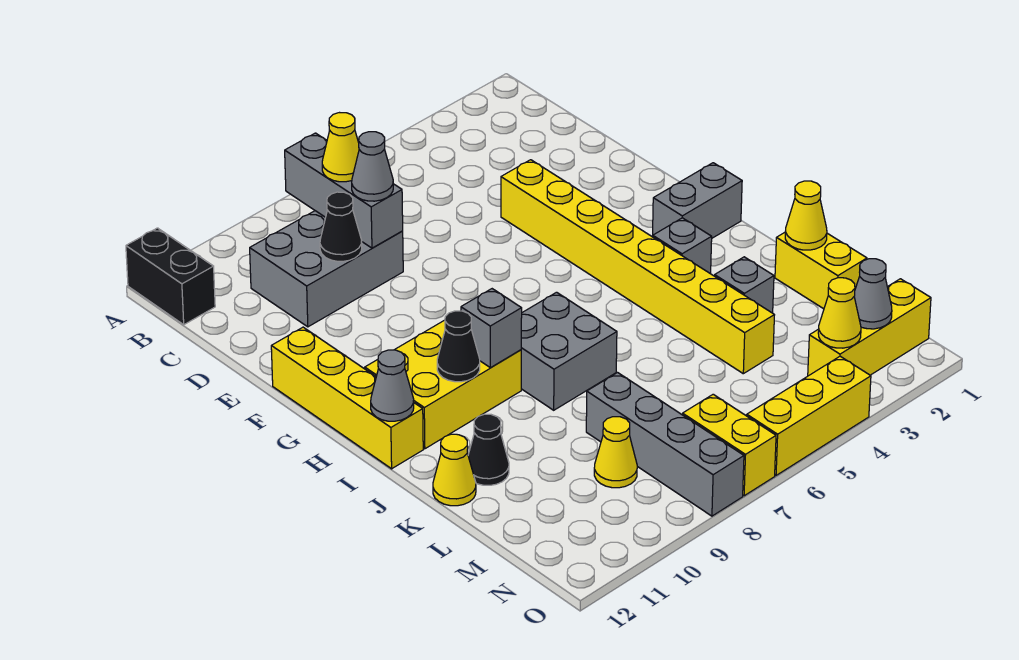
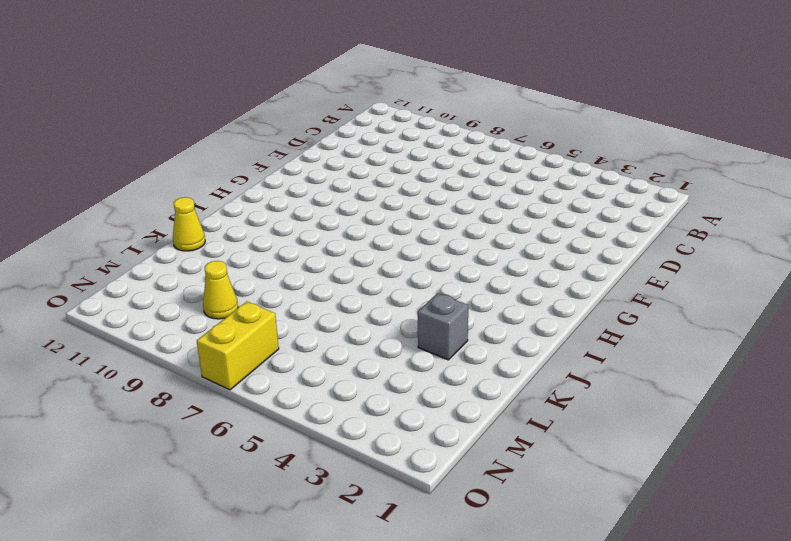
none -> black 1x2 brick [126,228,215,325]
none -> grey 2x3 brick [250,211,403,327]
none -> yellow 1x8 brick [501,160,774,374]

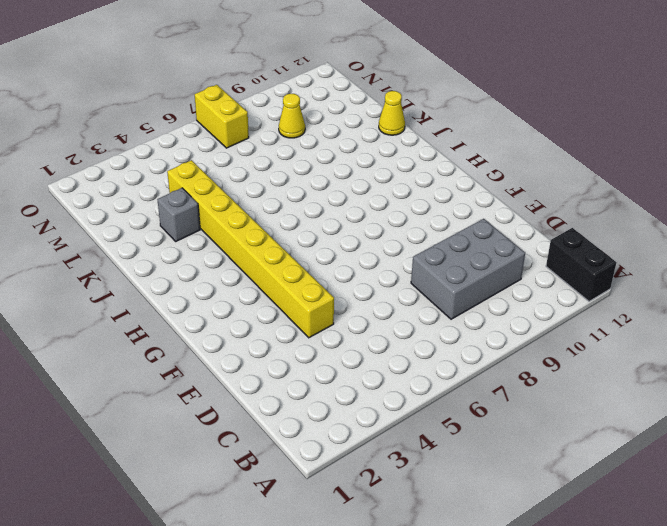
none -> yellow 1x4 brick [271,327,423,469]
none -> grey 1x2 brick [653,163,742,238]
none -> yellow 2x3 brick [365,320,521,449]

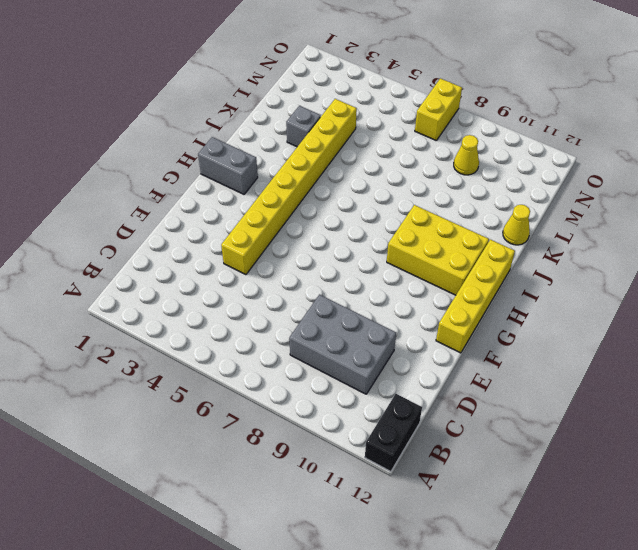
none -> grey 1x1 brick [653,218,712,274]
none -> grey 2x2 brick [521,292,617,410]
none -> yellow 1x2 brick [775,233,867,309]

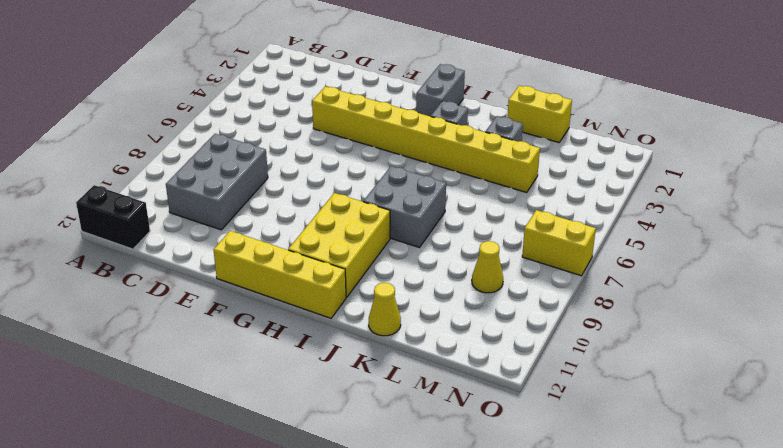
none -> black 1x1 cone [468,414,509,485]
none -> grey 1x4 brick [586,373,744,516]
none -> yellow 1x3 brick [808,279,931,376]

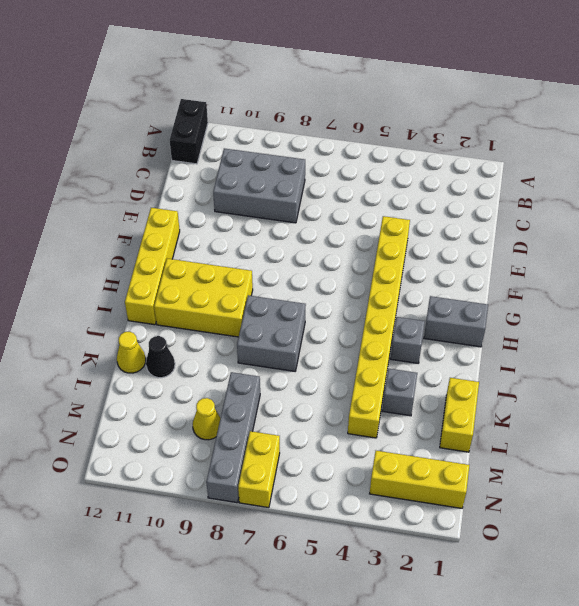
none -> yellow 1x3 brick [747,356,871,475]
none -> grey 1x3 brick [285,133,403,248]
none -> black 1x1 cone [320,192,362,261]

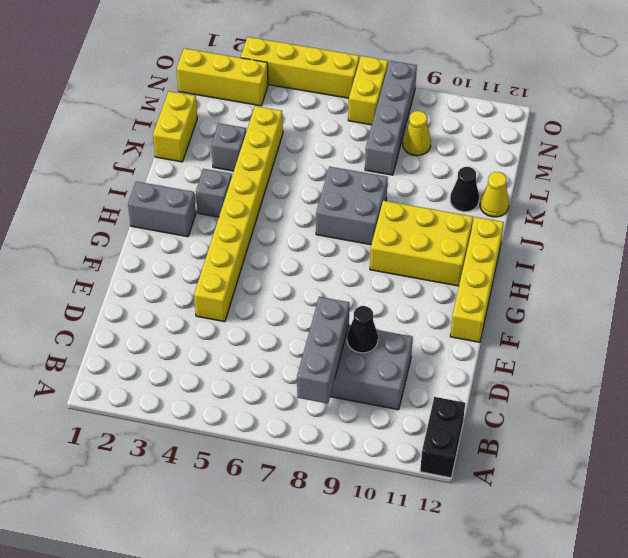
yellow 1x4 brick [241,37,359,98] -> yellow 1x3 brick [747,356,871,475]
none -> grey 1x1 brick [461,289,522,368]
none -> black 1x1 cone [437,311,480,382]
none -> grey 1x1 cone [371,350,414,421]

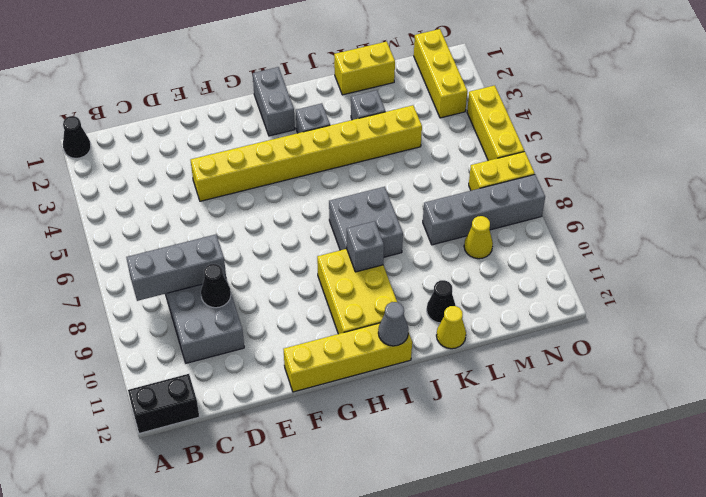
black 1x1 cone [63,116,91,158] -> black 1x1 cone moved to [437,311,480,382]
none -> yellow 1x1 cone [785,181,827,250]
none -> grey 1x1 cone [854,259,892,329]
none -> yellow 1x1 cone [818,278,861,348]

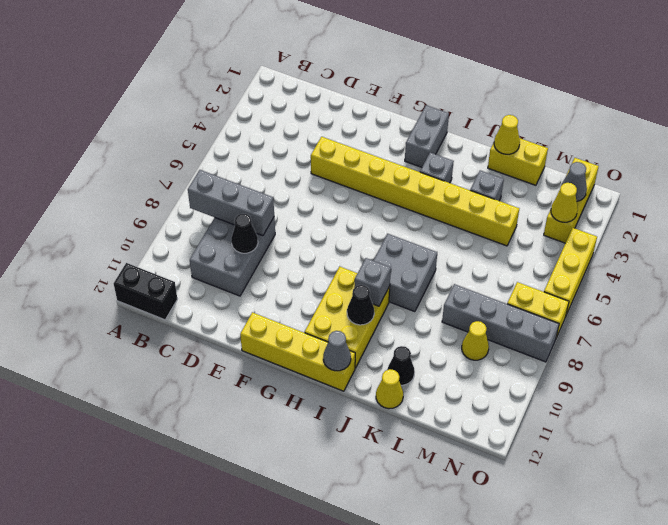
none -> yellow 1x1 cone [322,113,359,182]
none -> grey 1x1 cone [352,132,393,201]

